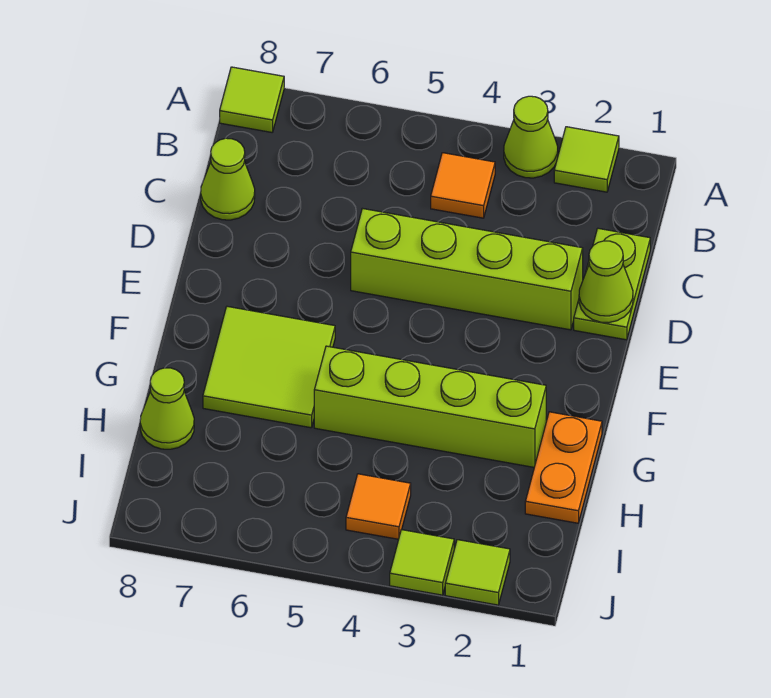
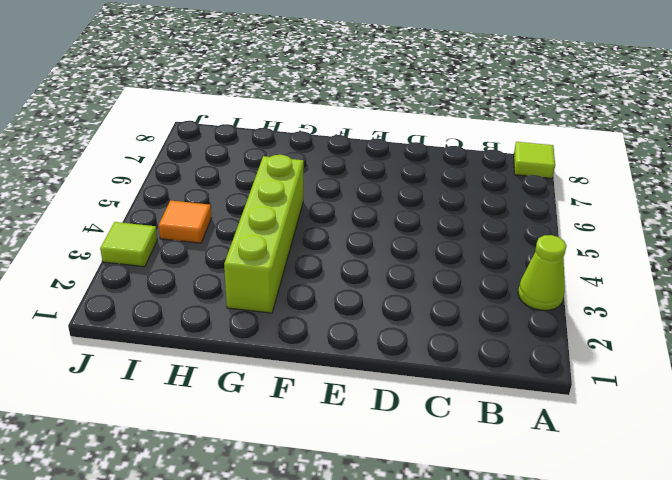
none -> lime 1x1 tile [554,127,619,192]
none -> orange 1x1 tile [431,153,495,218]
none -> lime 1x2 plate [574,228,650,340]

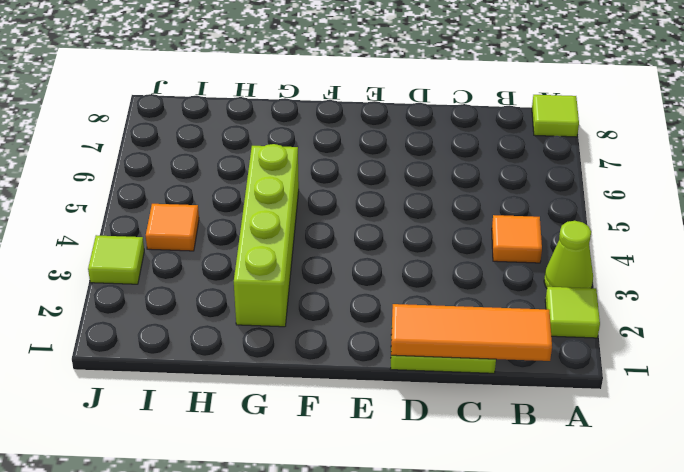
orange 1x3 tile [391,304,552,361] -> lime 1x1 cone [579,241,633,323]
none -> lime 1x1 cone [201,138,255,220]
none -> lime 1x4 brick [351,208,583,330]
none -> lime 2x2 tile [203,306,335,428]

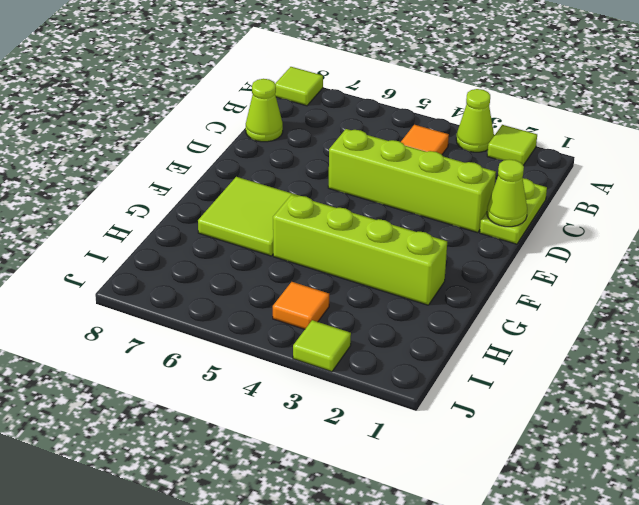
none -> orange 1x2 plate [525,412,602,523]
none -> lime 1x1 cone [140,368,194,449]
none -> lime 1x1 tile [445,540,510,605]

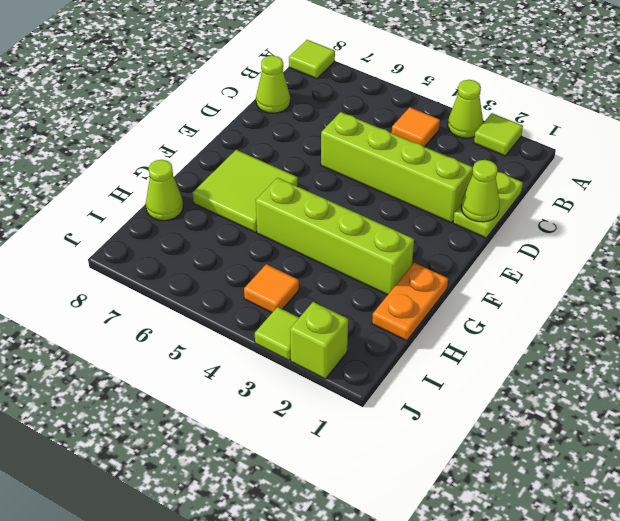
lime 1x1 brick [290,302,348,379] -> lime 1x1 tile [445,540,510,605]

